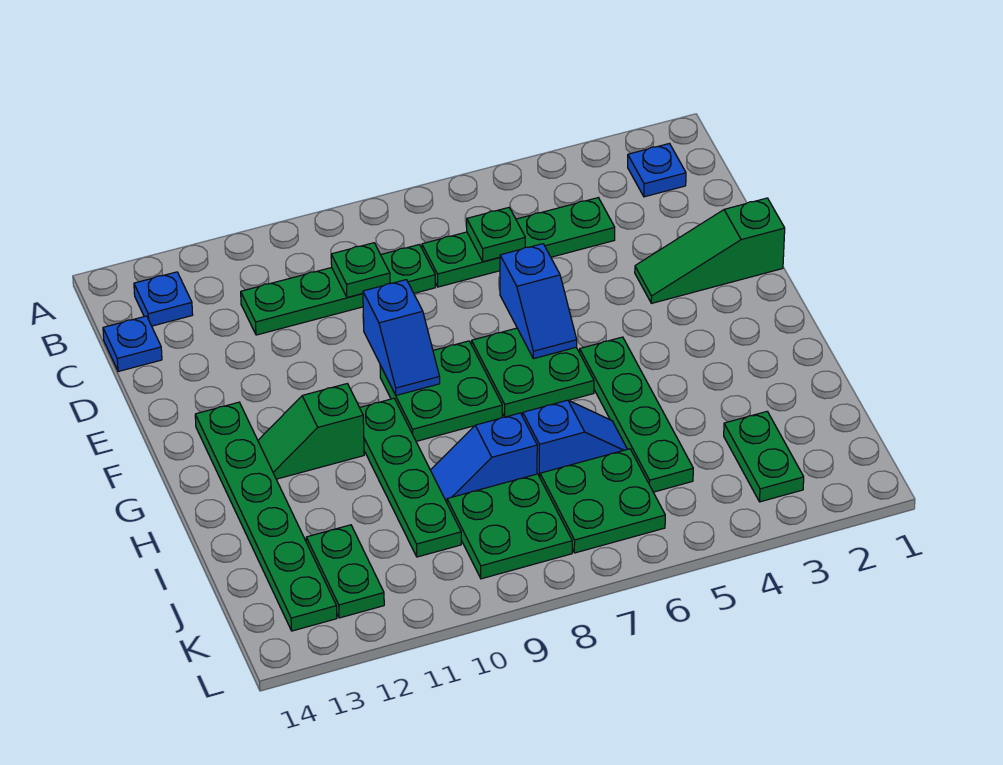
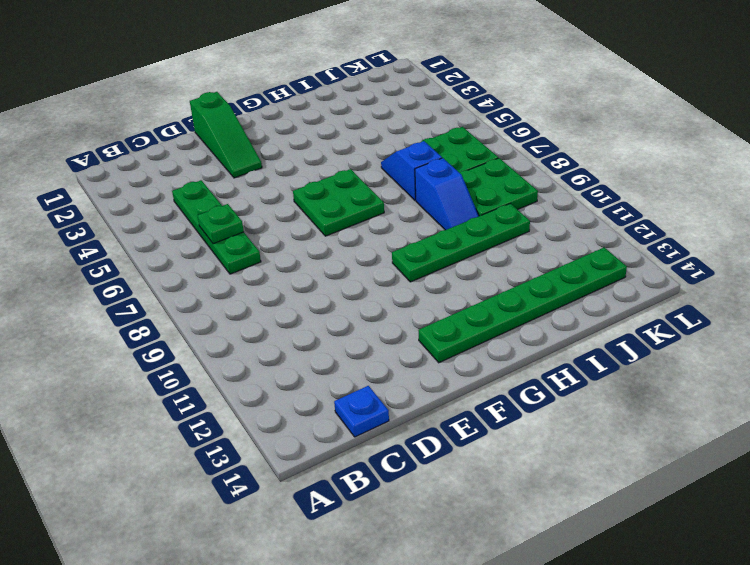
none -> blue 1x1 plate [628,144,686,197]
none -> blue 1x1 plate [134,272,193,326]
none -> green 1x4 plate [241,245,435,335]

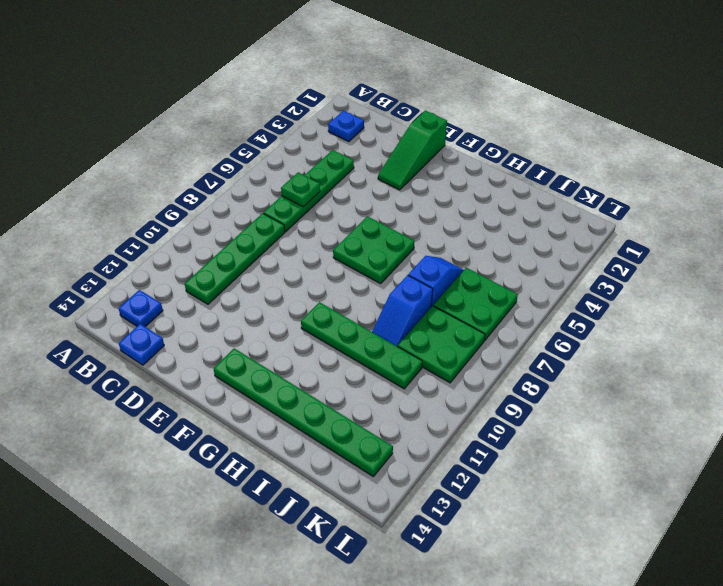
none -> green 2x2 plate [380,341,502,441]
none -> green 1x4 plate [580,337,693,492]
none -> green 1x2 slope [258,384,364,479]

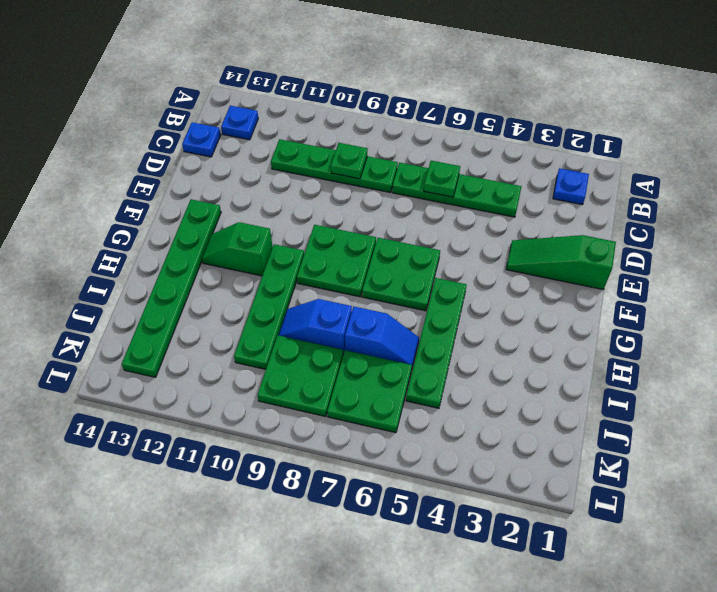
none -> green 1x2 plate [724,412,804,502]
none -> green 1x2 plate [306,525,384,618]
none -> blue 1x2 slope [500,244,577,359]

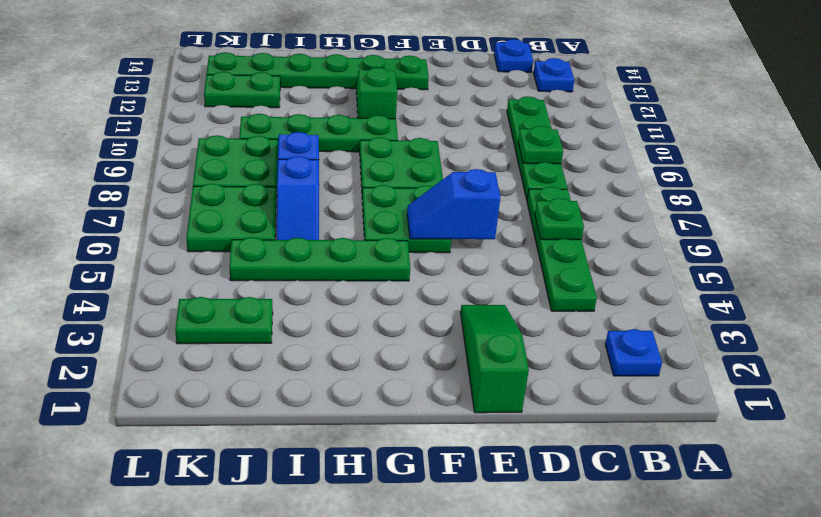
none -> blue 1x2 slope [363,280,440,395]

